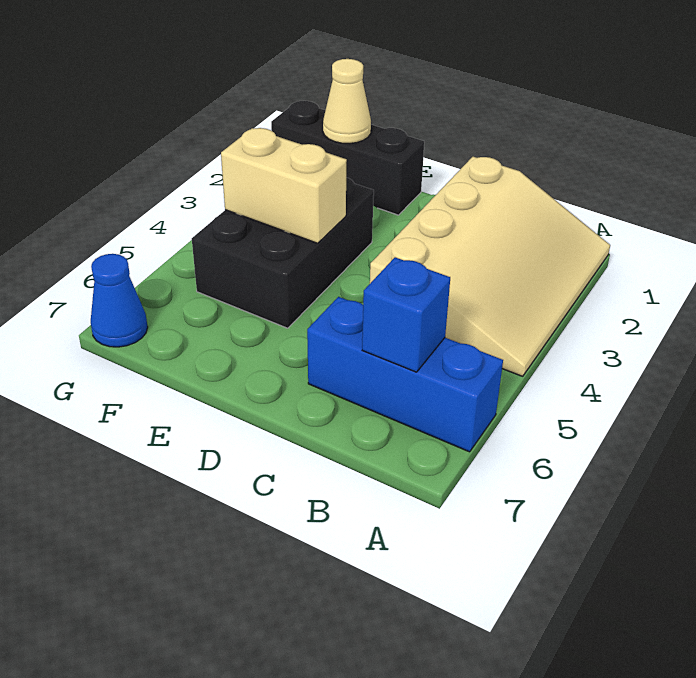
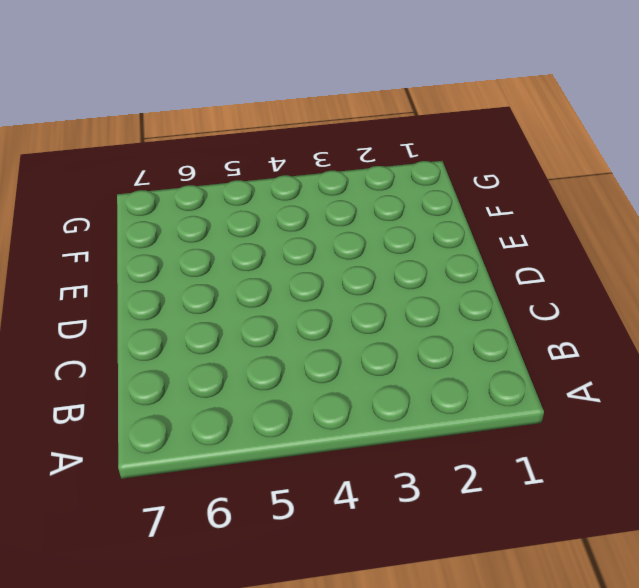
none -> tan 3x4 slope [370,157,610,376]
none -> blue 1x3 brick [307,297,503,452]

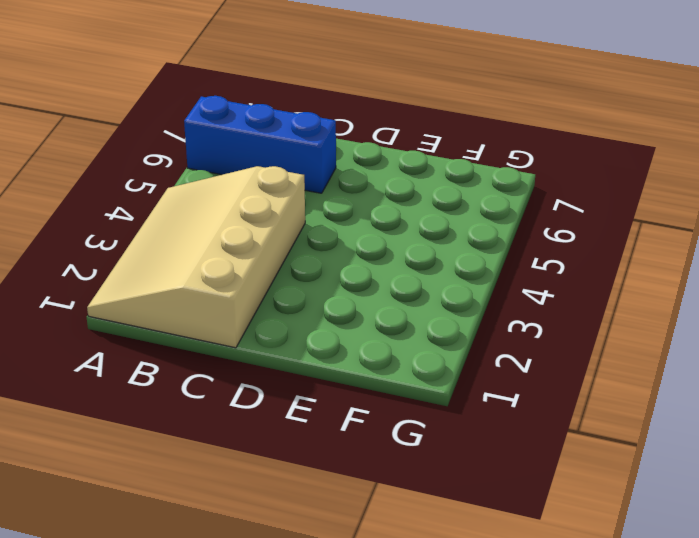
none -> black 1x3 brick [271,101,424,215]
none -> black 2x3 brick [192,177,374,328]

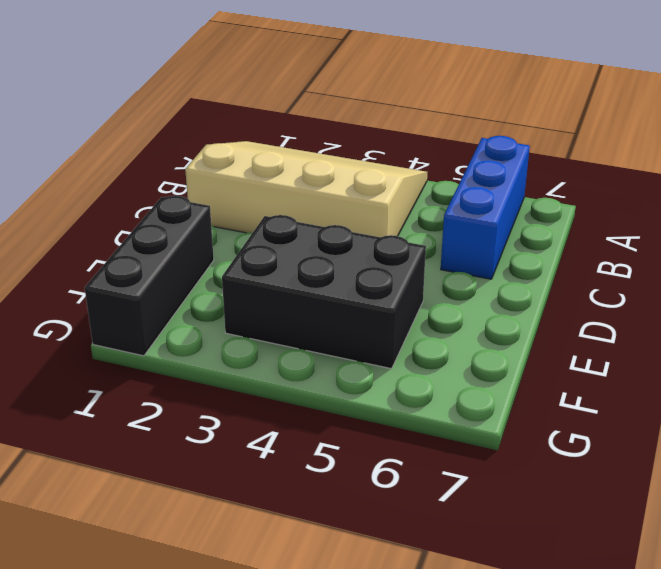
none -> blue 1x1 cone [91,254,148,347]
none -> blue 1x1 brick [362,257,450,372]

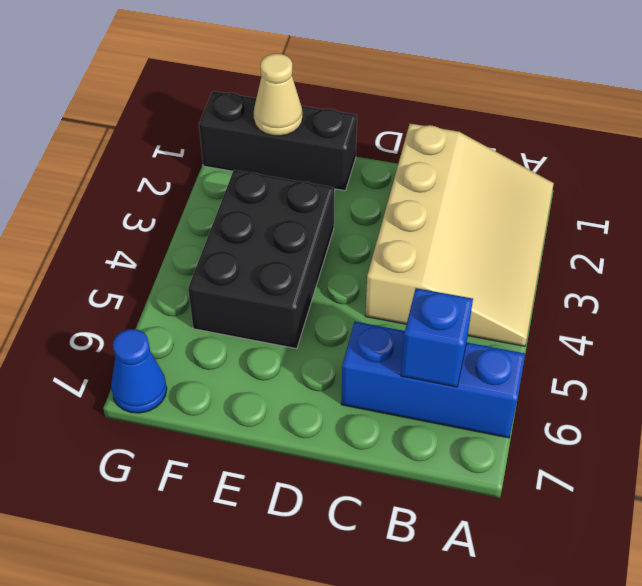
none -> tan 1x2 brick [221,128,347,243]

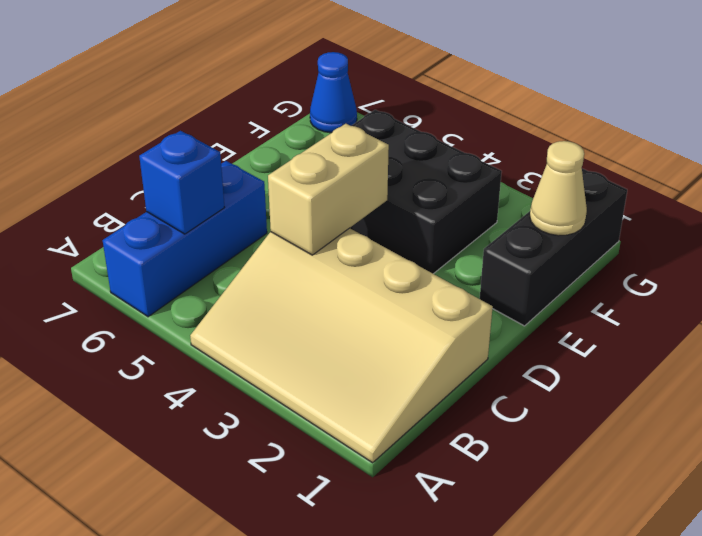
tan 1x2 brick [268,124,389,255] -> tan 1x2 brick moved to [221,128,347,243]

